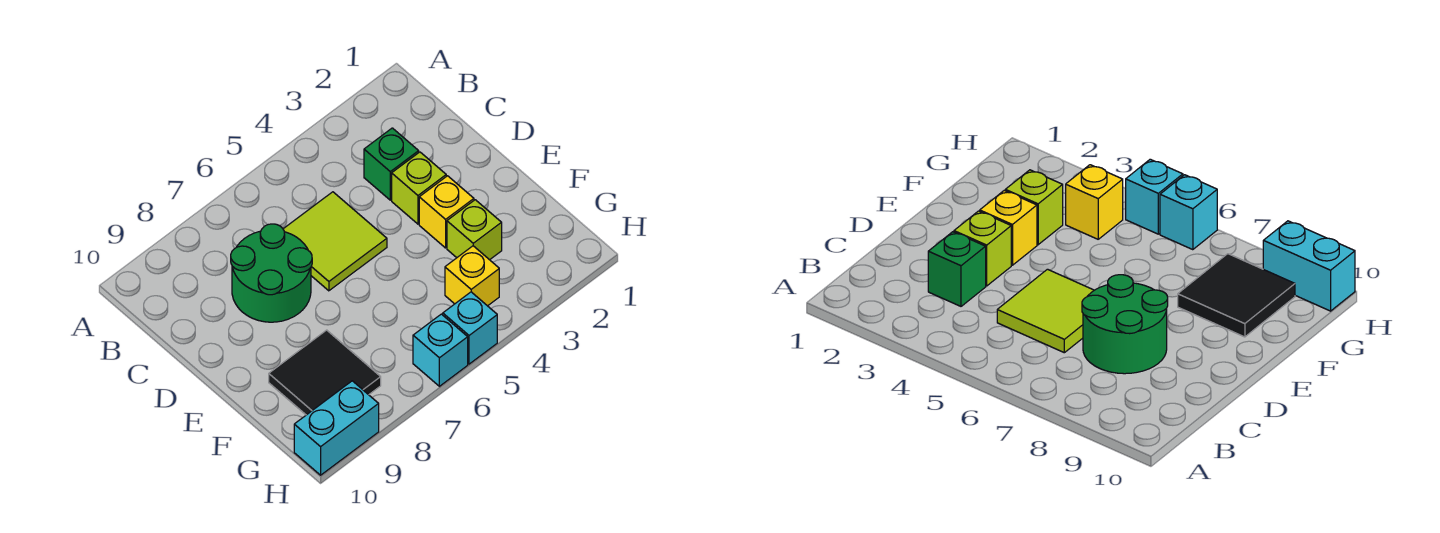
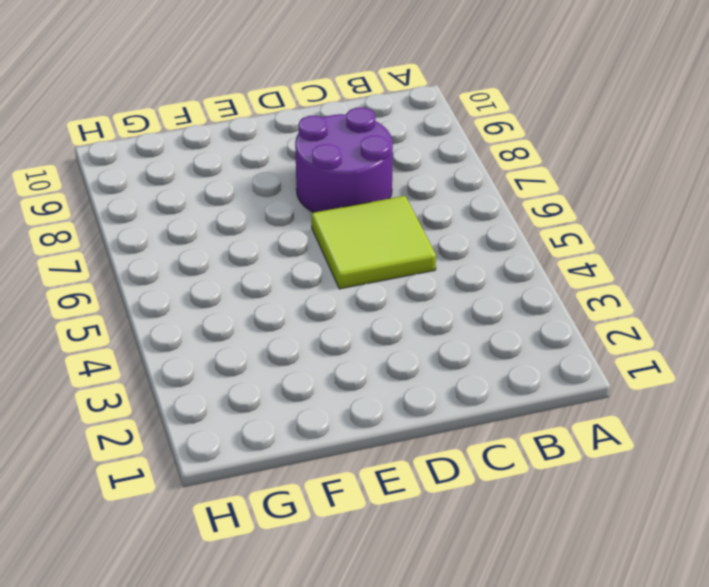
purple 2x2 round brick [295,107,393,213] -> green 2x2 round brick [231,224,312,322]
none -> green 1x1 brick [364,128,419,200]
none -> lime 1x1 brick [392,152,446,224]

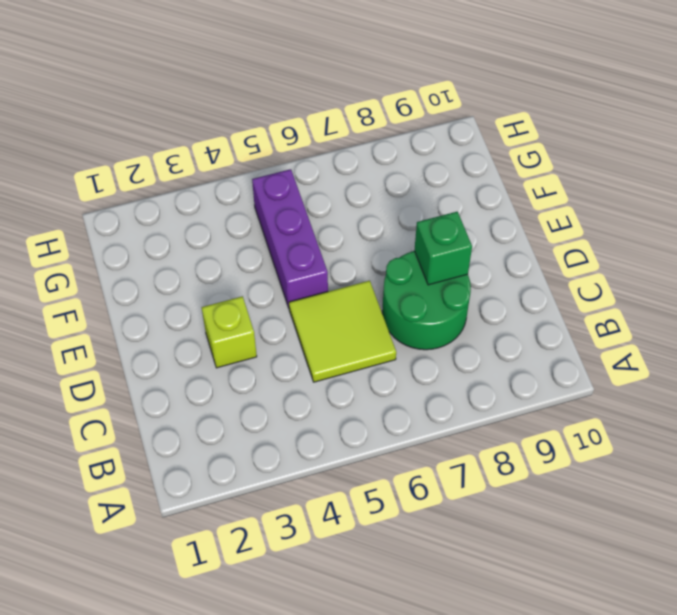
green 1x1 brick [414,212,472,285] -> green 1x1 brick moved to [364,128,419,200]
purple 1x3 brick [252,169,328,308] -> none
none -> yellow 1x1 brick [419,176,474,248]
none -> lime 1x1 brick [447,200,502,260]

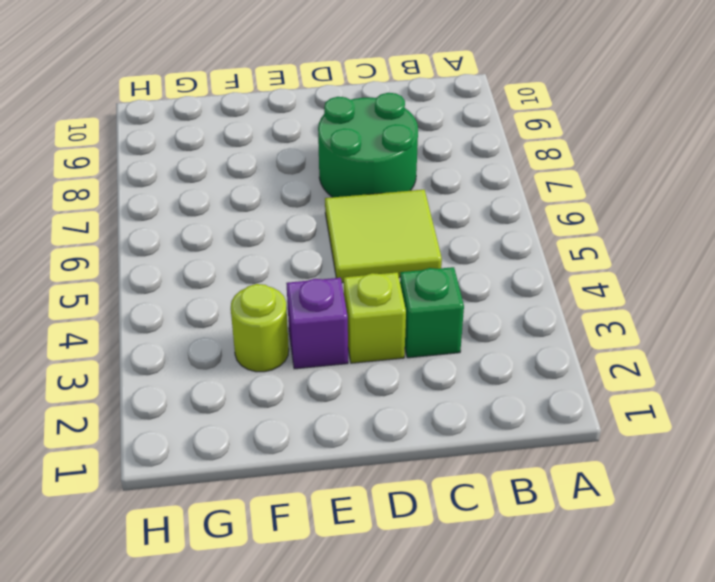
purple 1x1 brick [286,278,348,369] -> yellow 1x1 brick [419,176,474,248]
lime 1x1 round brick [231,284,289,372] -> lime 1x1 brick [447,200,502,260]
none -> black 2x2 tile [269,330,381,415]
none -> yellow 1x1 brick [445,246,499,306]

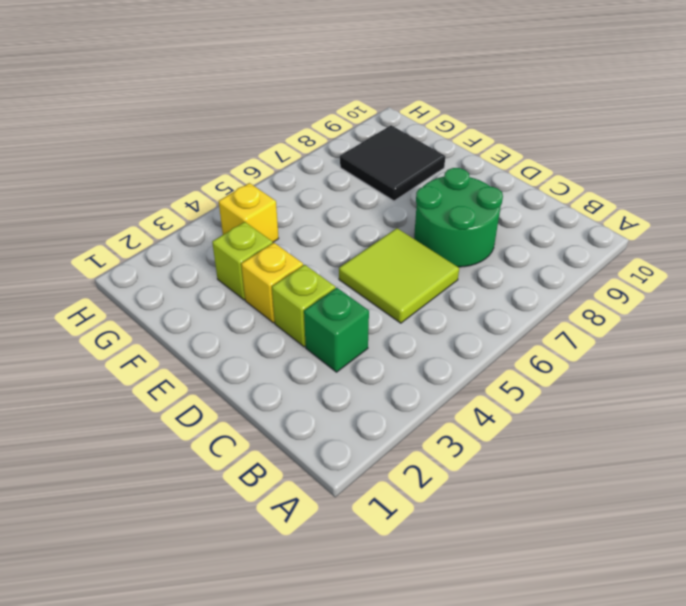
none -> cyan 1x1 brick [443,292,497,364]
none -> cyan 1x1 brick [413,314,468,386]

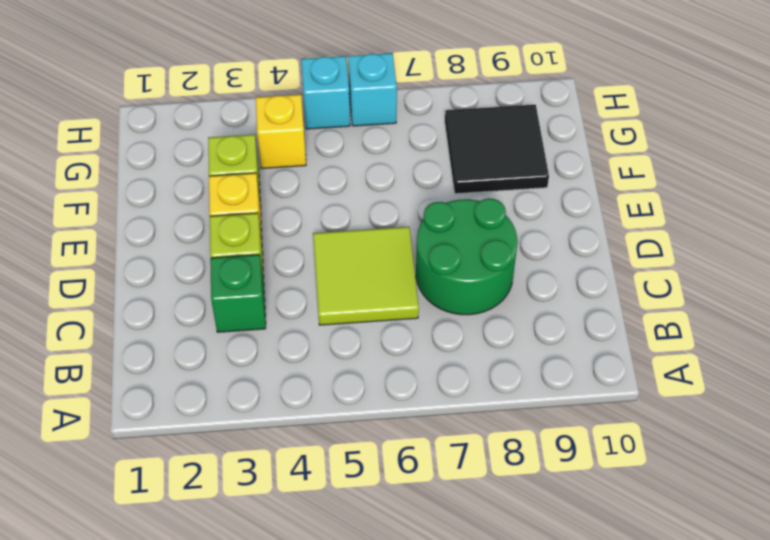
none -> cyan 1x2 brick [294,381,379,475]

